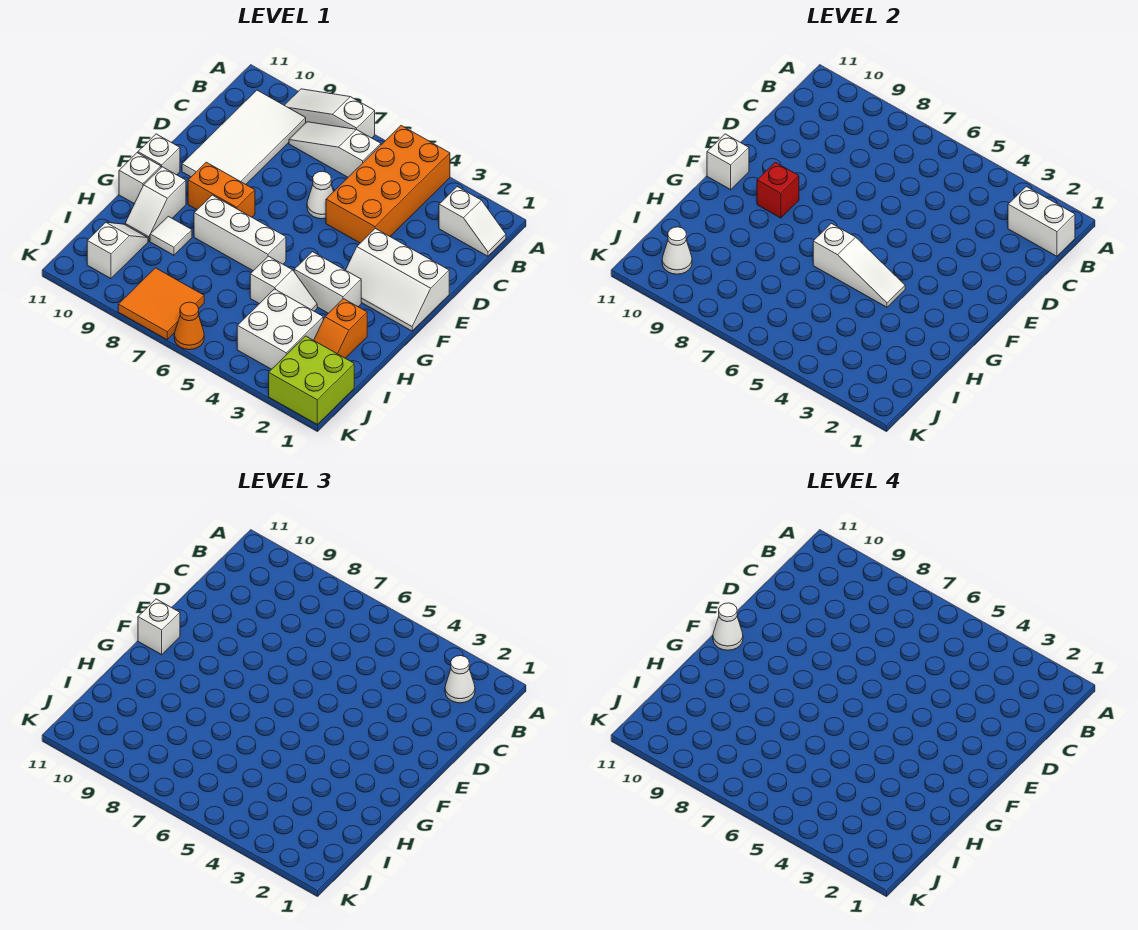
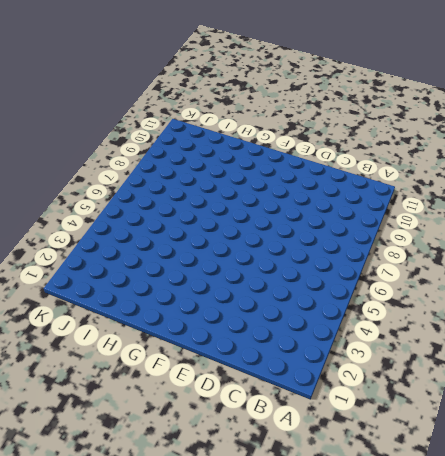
none -> orange 2x4 brick [326,126,450,243]
none -> white 1x3 slope [284,89,375,138]
none -> white 1x2 slope [439,187,506,256]

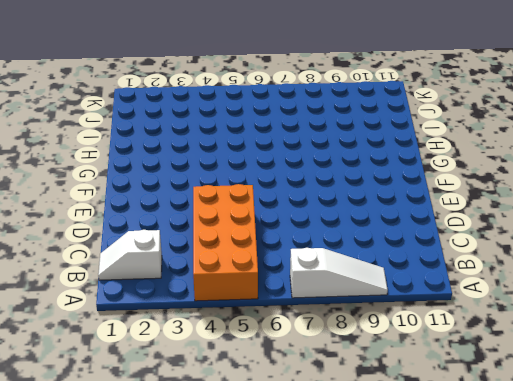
none -> white 1x3 slope [289,122,381,177]
none -> white 2x4 tile [182,90,306,184]
none -> white 1x1 cone [307,171,334,219]

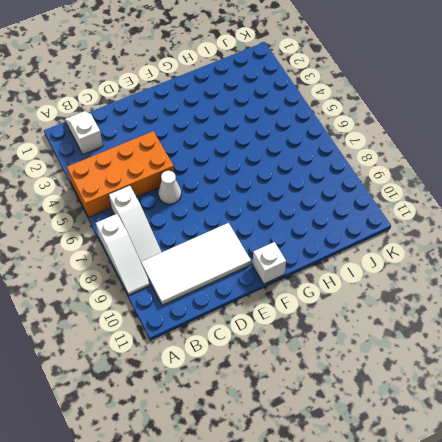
none -> white 2x3 slope [346,228,449,331]
none -> orange 1x2 brick [188,162,255,217]
none -> white 1x2 brick [294,252,361,313]

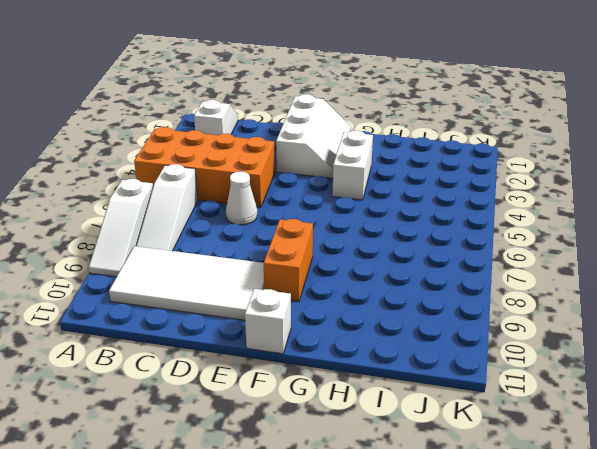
none -> white 1x3 brick [194,195,286,271]
none -> white 1x2 slope [125,167,186,241]
none -> white 1x1 brick [119,153,161,204]

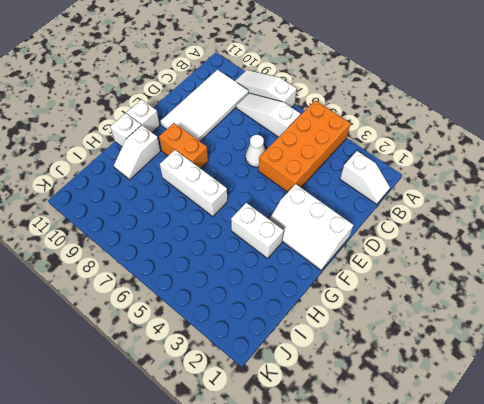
none -> orange 1x2 slope [314,299,367,358]
none -> white 1x2 slope [250,256,317,311]
none -> white 1x1 tile [150,216,192,255]

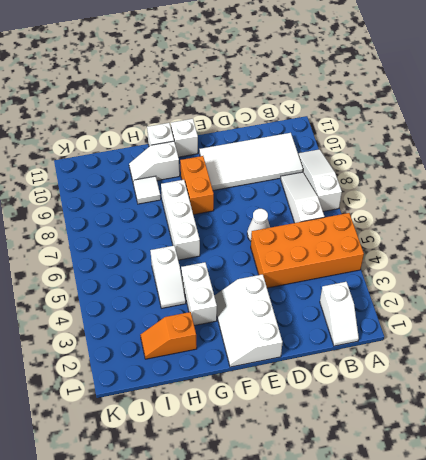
none -> white 2x2 brick [237,289,323,369]
none -> white 1x2 slope [87,222,148,279]
none -> lime 2x2 brick [269,336,354,424]

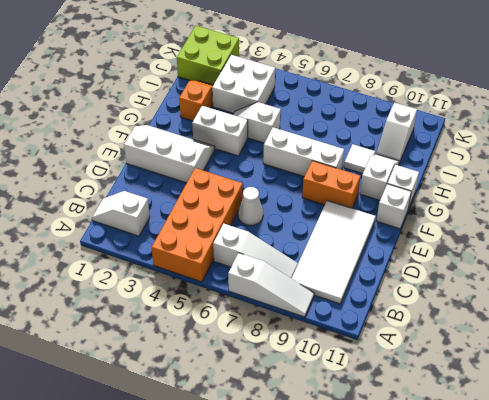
none -> orange 2x2 tile [118,268,204,340]
none -> orange 1x1 cone [174,302,204,350]
none -> white 1x2 brick [1008,187,1075,256]

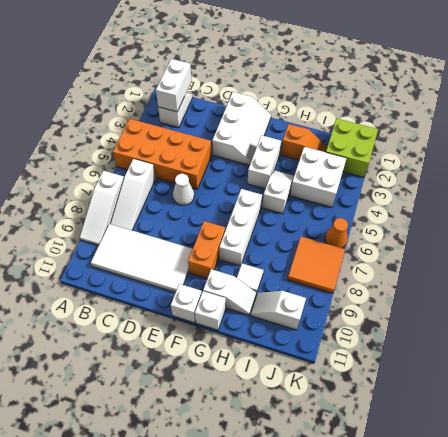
none -> red 1x1 brick [757,162,799,218]
none -> white 1x1 brick [707,134,749,190]
none -> white 1x3 slope [813,223,905,307]

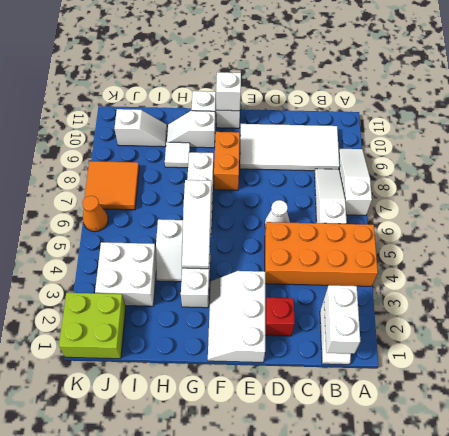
red 1x1 brick [265,298,294,336] -> red 1x1 brick moved to [757,162,799,218]
none -> orange 1x2 slope [314,299,367,358]
none -> white 1x1 cone [662,227,692,274]
none -> white 1x1 cone [445,656,475,703]

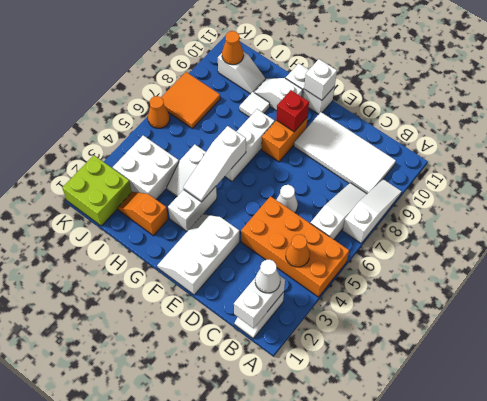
orange 1x1 cone [286,234,310,267] -> none
orange 1x1 cone [222,31,244,65] -> white 1x1 cone [662,227,692,274]
none -> white 1x1 brick [138,599,180,655]
none -> white 1x1 cone [713,603,743,650]

